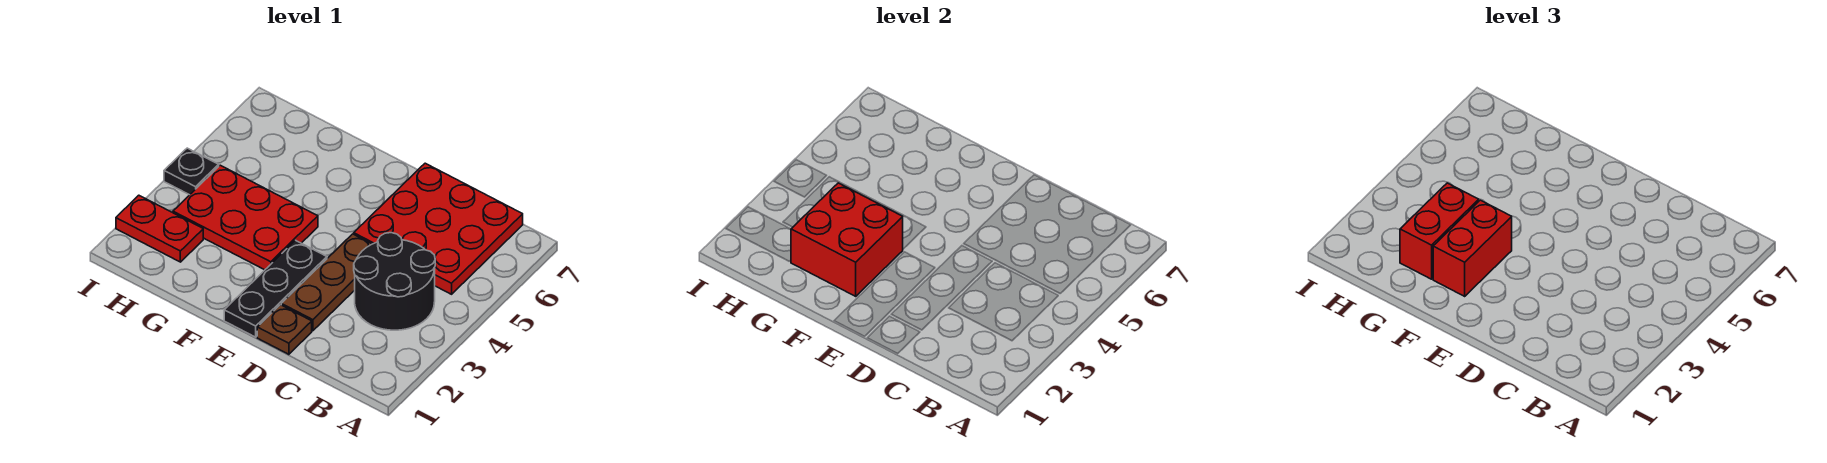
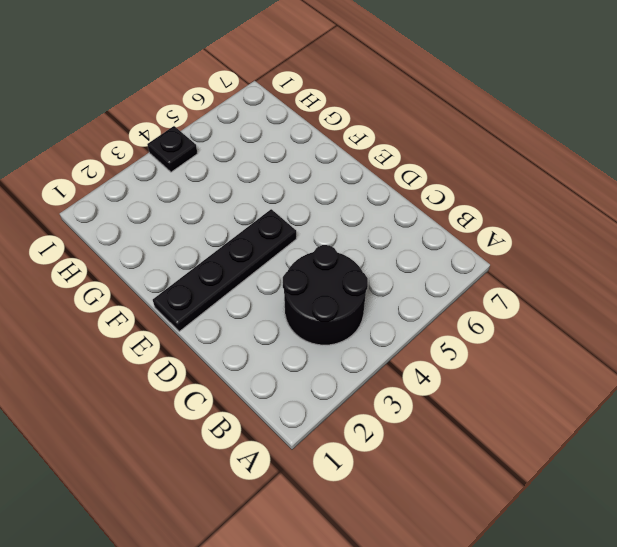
black 1x4 plate [153,209,296,332] -> black 1x3 plate [224,240,327,337]
none -> red 3x3 plate [354,163,523,294]
none -> brown 1x1 plate [257,305,312,354]

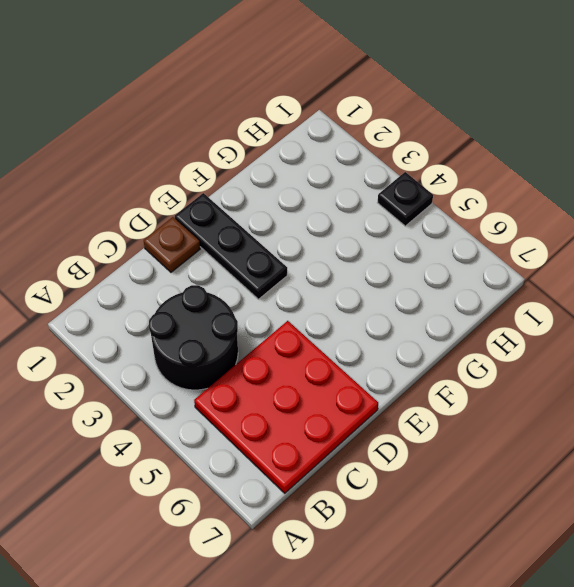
none -> brown 1x3 plate [281,234,372,331]
none -> red 2x3 plate [173,165,318,270]

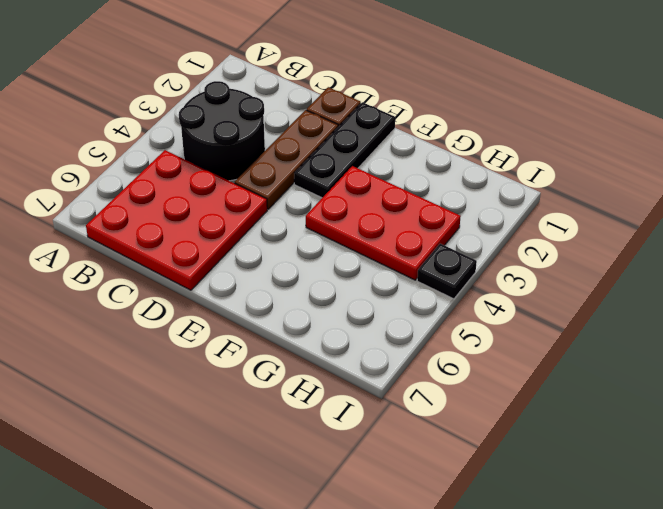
none -> red 1x2 plate [116,195,203,262]
none -> red 2x2 brick [791,183,903,296]

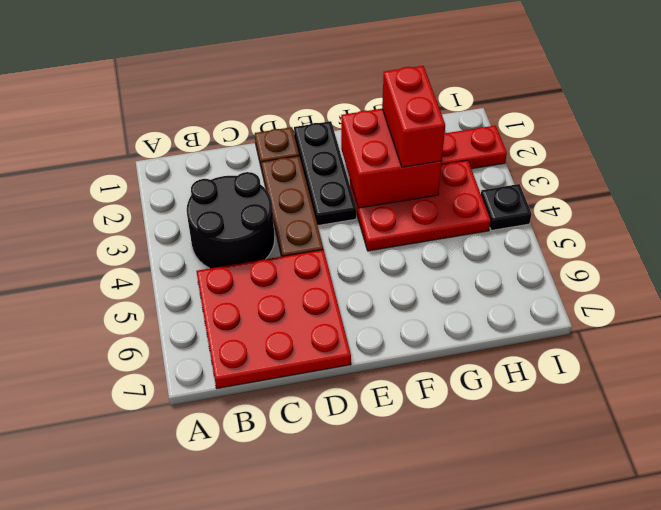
none -> red 1x2 brick [1433,200,1512,296]

